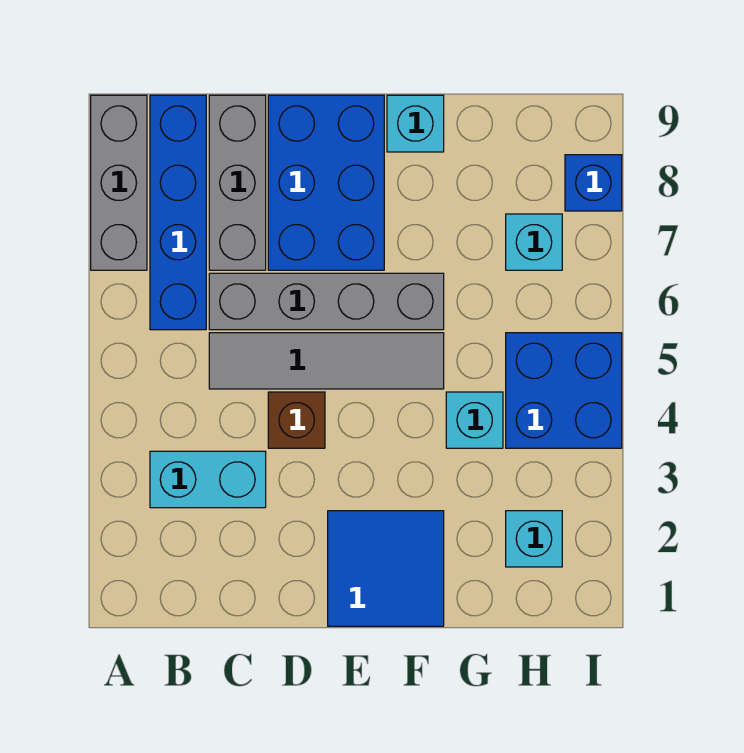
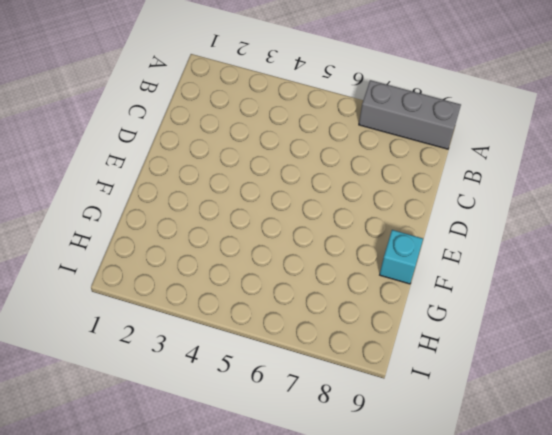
none -> cyan 1x2 brick [150,451,266,508]
none -> blue 1x4 brick [150,95,206,330]
none -> grey 1x4 tile [209,333,444,389]

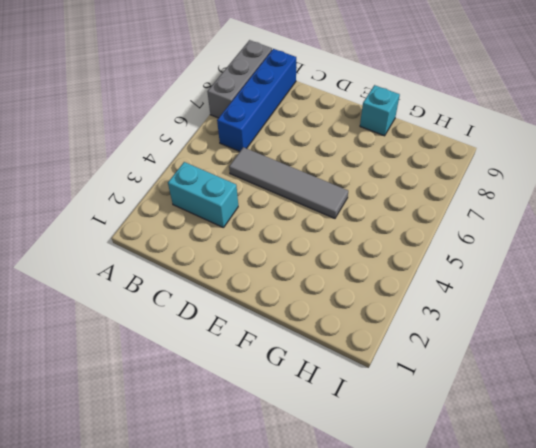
none -> grey 1x4 brick [209,273,444,330]
none -> grey 1x3 brick [209,95,266,270]
none -> brown 1x1 brick [268,392,325,448]

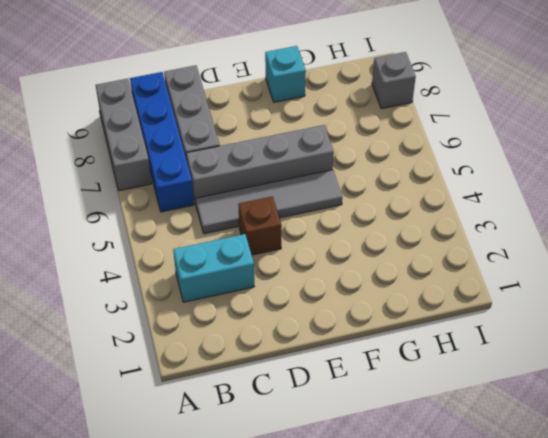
grey 1x1 brick [372,52,416,109] -> blue 1x1 brick [565,155,622,211]
none -> blue 2x3 brick [268,95,384,270]
none -> blue 2x2 tile [328,511,444,626]
none -> cyan 1x1 brick [446,392,503,448]

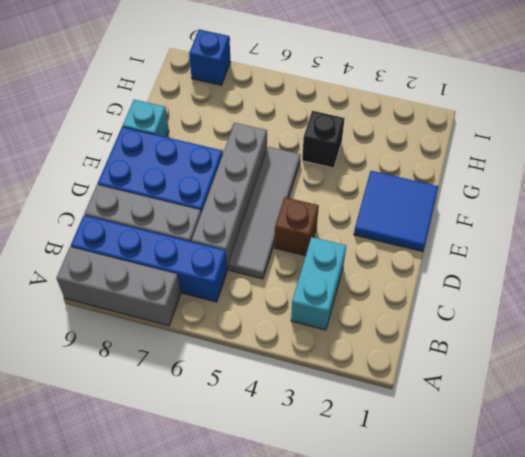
black 1x1 brick [302,111,345,168] -> cyan 1x1 brick [446,392,503,448]
none -> cyan 1x1 brick [506,511,562,567]
none -> blue 2x2 brick [506,333,622,448]
none -> cyan 1x1 brick [506,214,562,270]

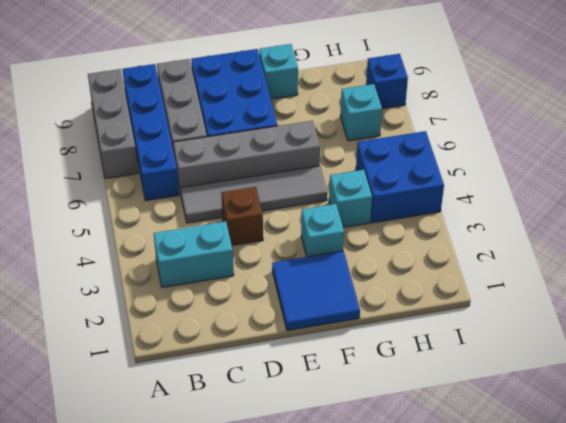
cyan 1x1 brick [301,204,344,257] -> cyan 1x1 brick moved to [506,511,562,567]

